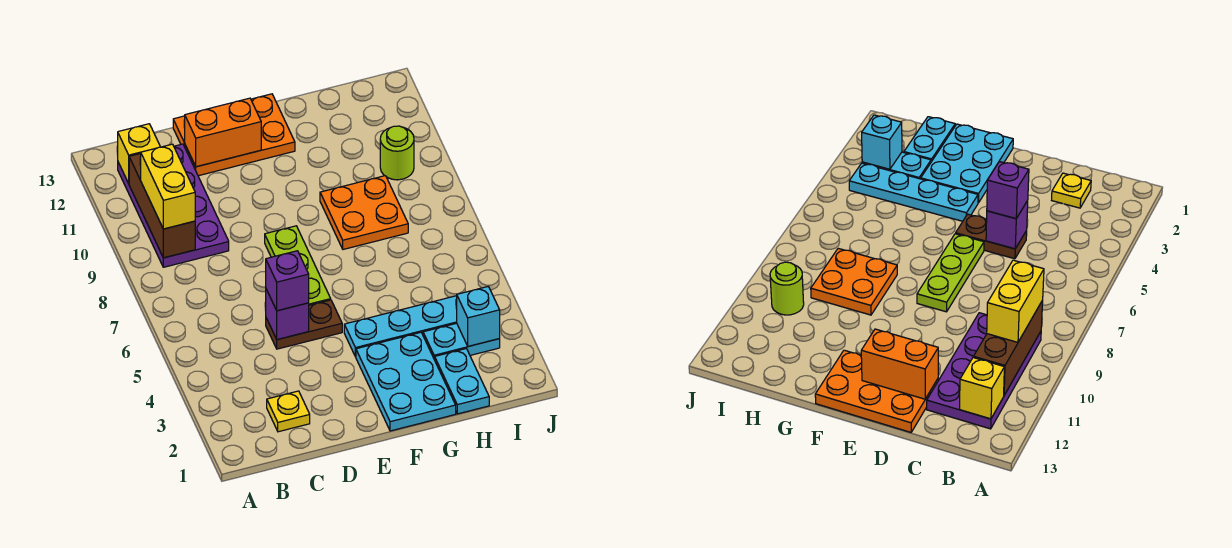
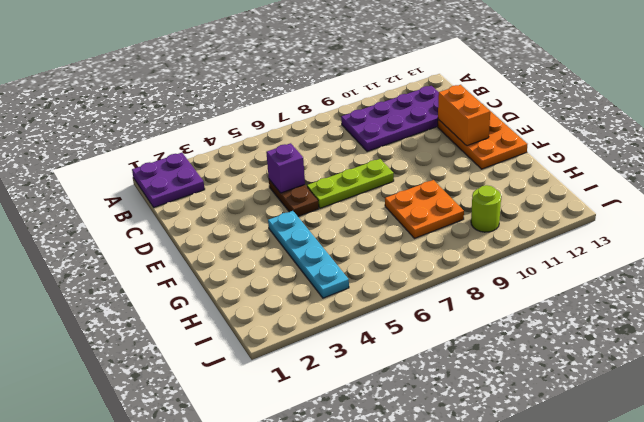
purple 2x2 plate [132,153,205,207] -> none
none -> yellow 1x1 plate [267,391,310,432]
none -> cyan 2x3 plate [356,332,456,431]
none -> cyan 1x2 plate [435,349,489,414]

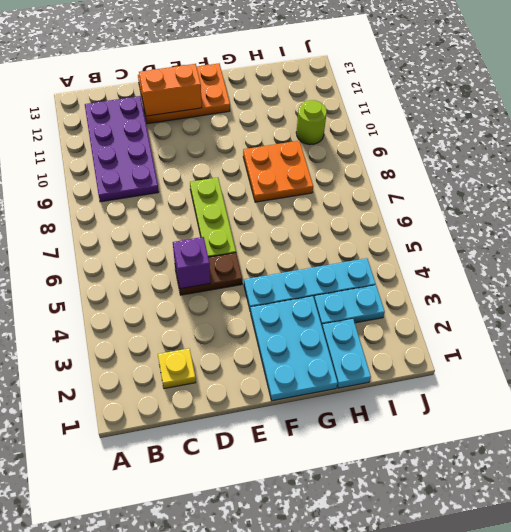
none -> brown 1x3 brick [129,154,195,258]
none -> yellow 1x1 brick [118,124,160,183]
none -> cyan 1x1 brick [457,287,500,346]

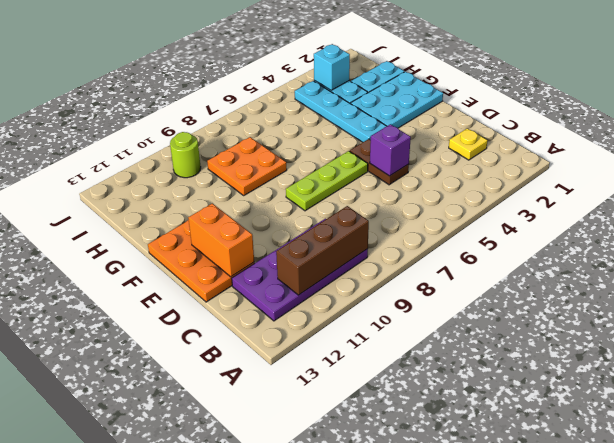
none -> yellow 1x1 brick [118,124,160,183]
none -> yellow 1x2 brick [140,144,195,229]
none -> purple 1x1 brick [266,251,309,311]

